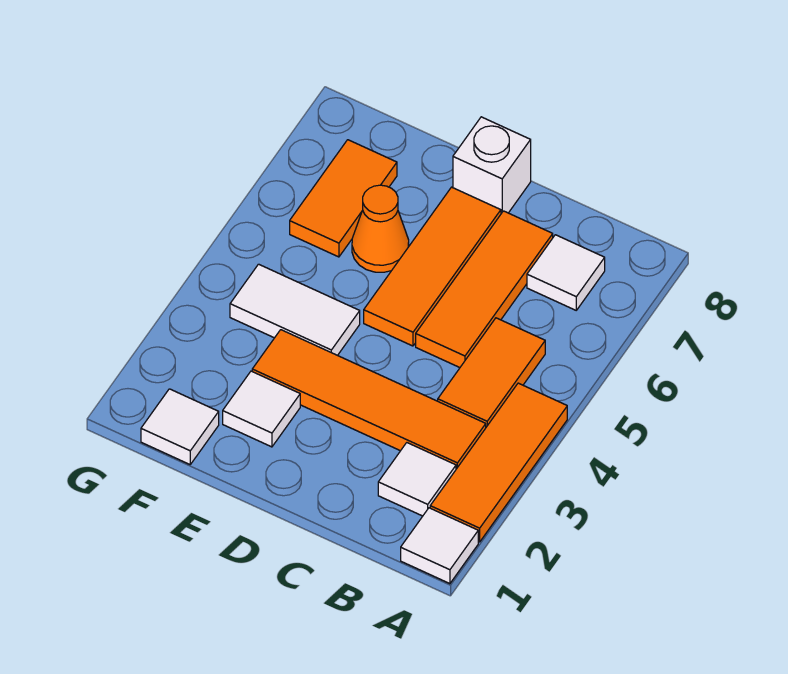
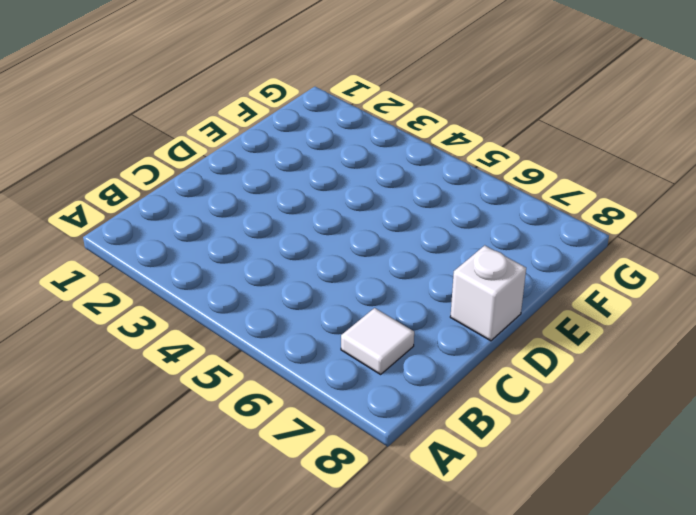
none -> white 1x1 tile [401,508,478,584]
none -> orange 1x3 tile [430,383,567,542]
none -> white 1x1 tile [378,443,456,516]

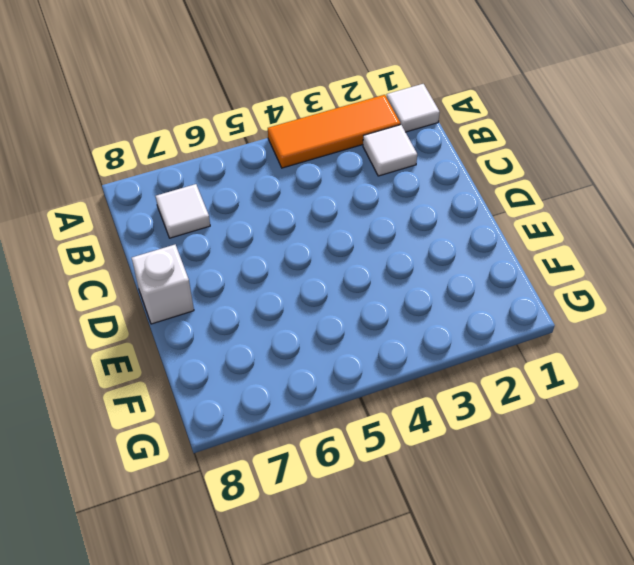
none -> orange 1x4 tile [252,330,486,469]
none -> orange 1x2 tile [438,318,545,427]
none -> orange 1x3 tile [416,211,553,368]

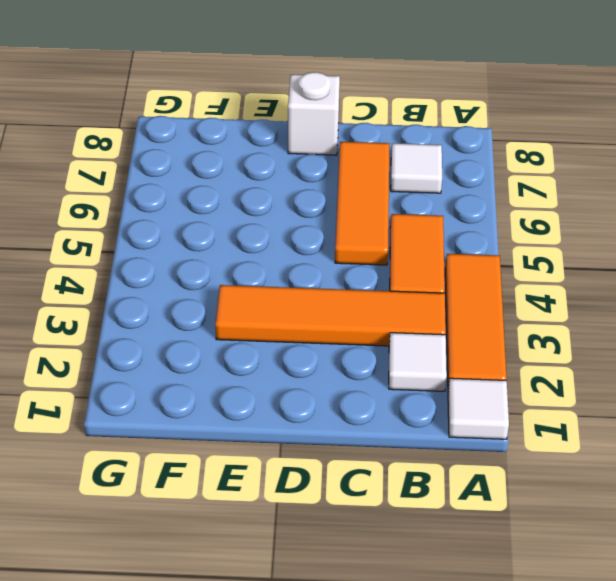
none -> orange 1x3 tile [364,187,501,346]
none -> white 1x1 tile [223,371,300,447]
none -> white 1x2 tile [230,264,360,355]

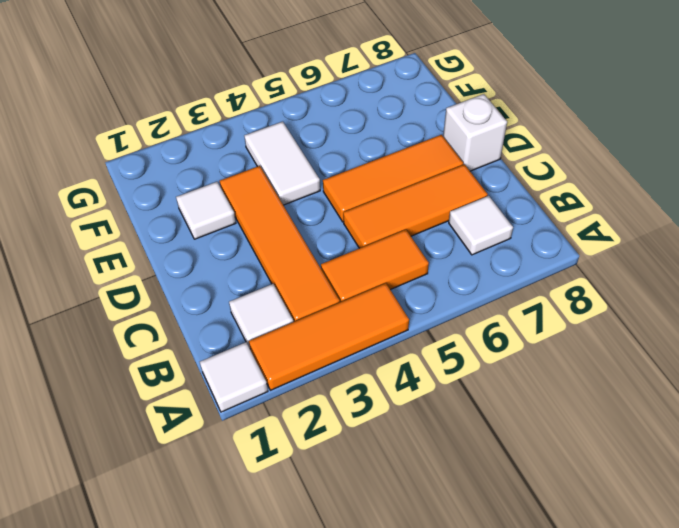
none -> orange 1x1 cone [352,185,409,272]
none -> white 1x1 tile [141,389,219,464]
none -> orange 1x2 tile [290,140,397,257]

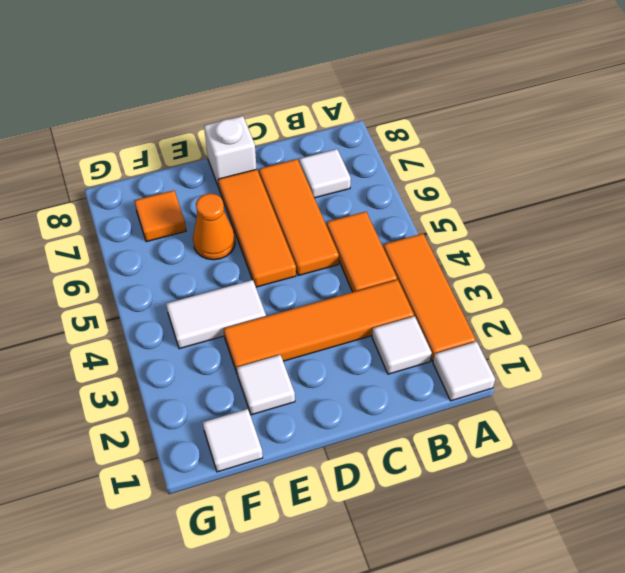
orange 1x1 tile [134,190,186,242] -> orange 1x2 tile [290,140,397,257]

